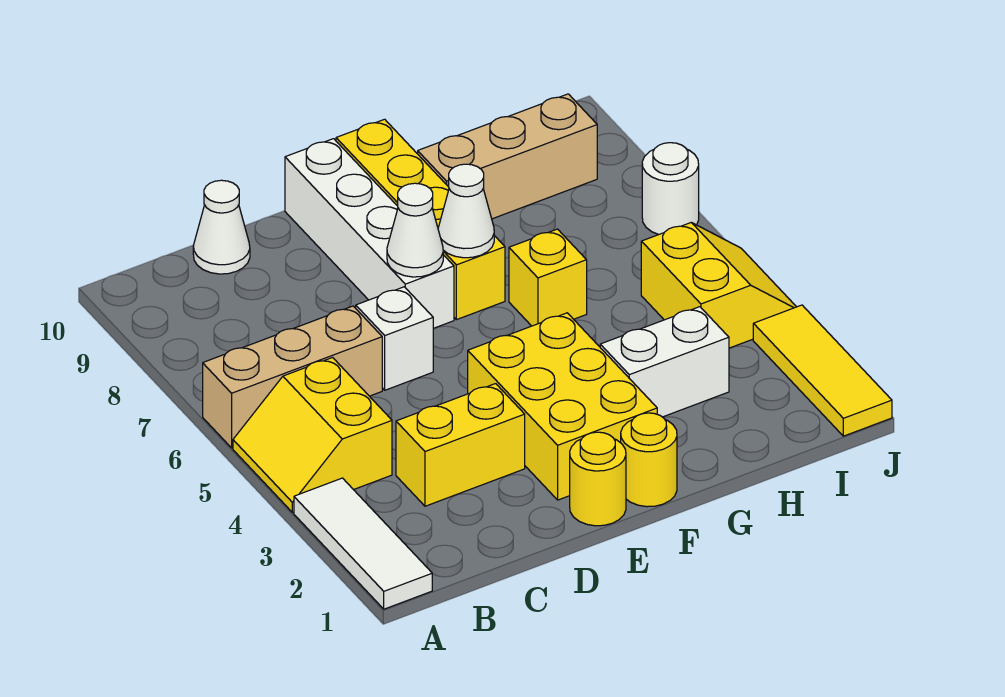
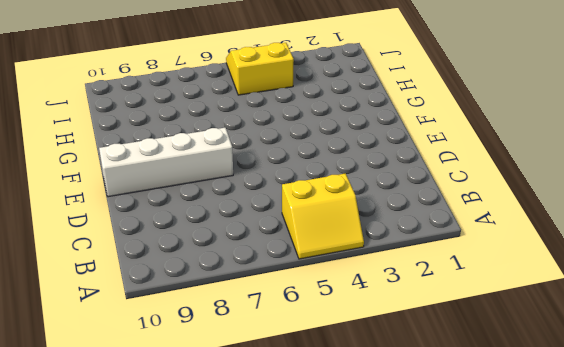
none -> white 1x3 tile [294,478,432,609]
none -> tan 1x3 brick [203,306,382,448]
none -> yellow 1x2 brick [396,384,525,506]

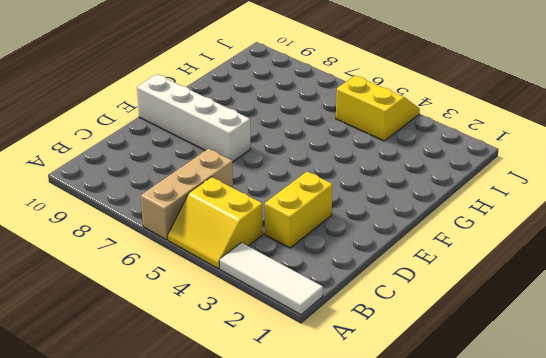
none -> white 1x1 cone [193,180,250,274]
none -> white 1x1 brick [356,287,433,390]
none -> yellow 1x1 round brick [570,432,626,526]

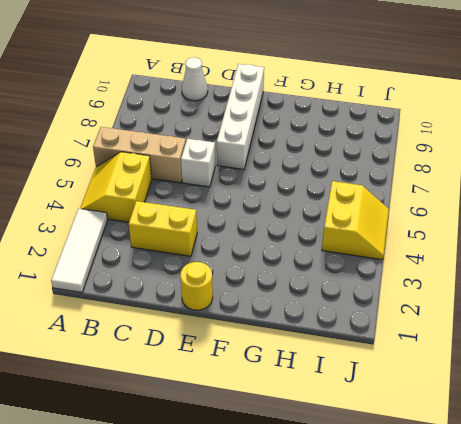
none -> yellow 2x3 brick [468,313,657,500]
none -> yellow 1x1 round brick [621,413,677,507]
none -> yellow 1x4 brick [336,119,505,320]

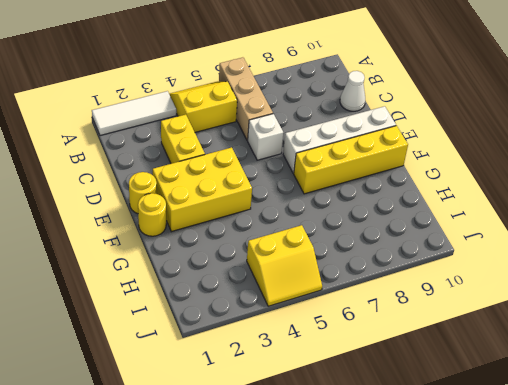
none -> white 1x2 brick [600,307,729,417]
none -> yellow 1x1 brick [509,229,587,326]
none -> tan 1x3 brick [418,94,597,219]

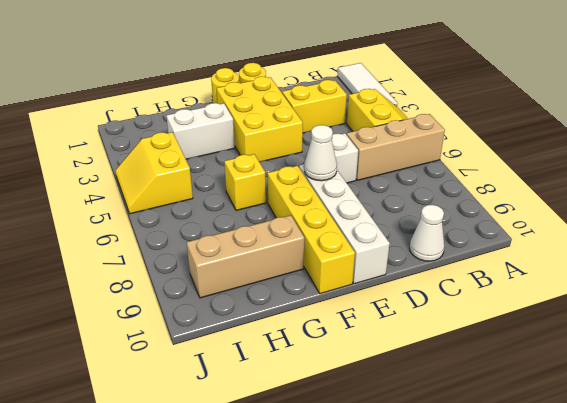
none -> yellow 1x3 tile [753,305,892,436]
none -> white 1x1 round brick [642,143,699,235]
none -> white 1x1 cone [438,164,494,258]

